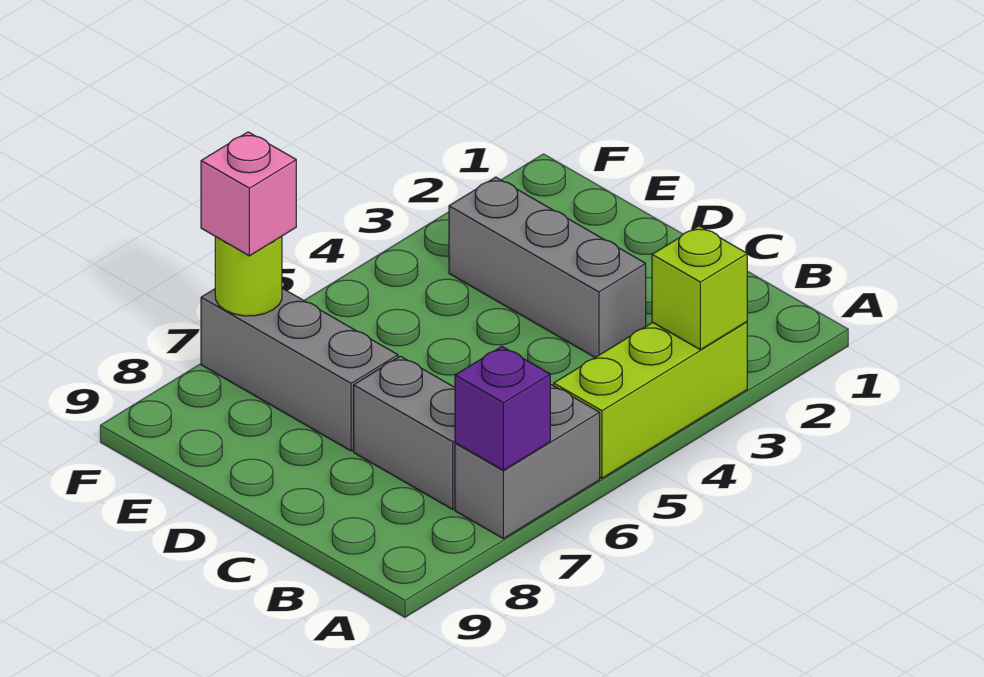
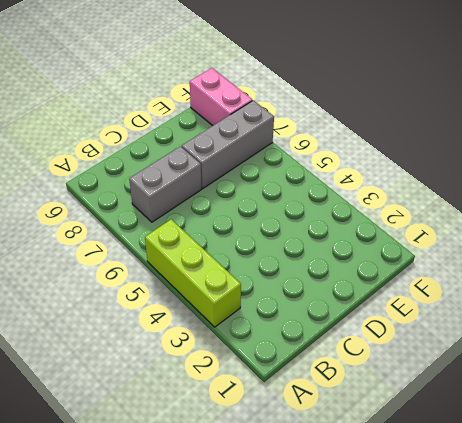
pink 1x2 brick [190,68,252,126] -> none
none -> grey 1x2 brick [455,385,600,539]
none -> grey 1x3 brick [449,177,646,357]

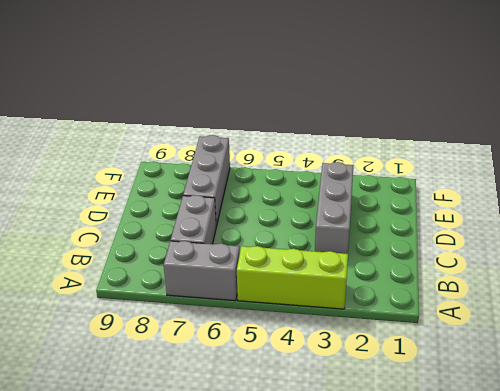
none -> lime 1x1 brick [652,226,747,350]
none -> purple 1x1 brick [455,347,550,470]

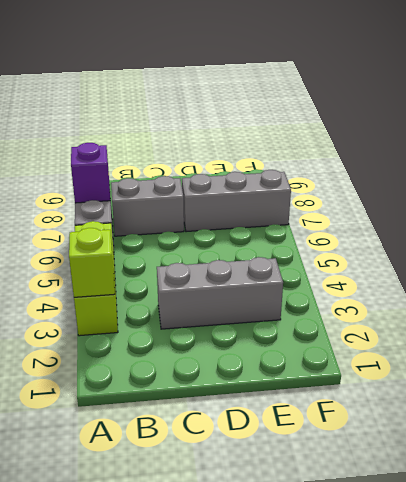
none -> lime 1x1 round brick [215,236,282,316]
none -> pink 1x1 brick [201,132,296,256]

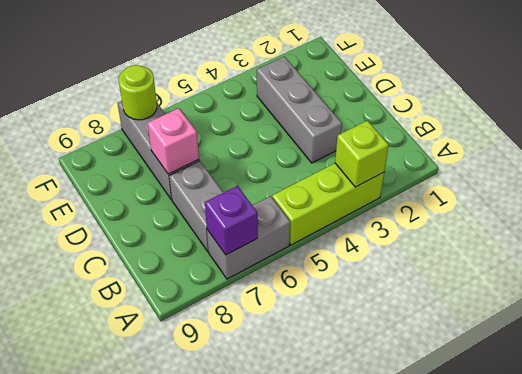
pink 1x1 brick [147,108,199,174] -> pink 1x1 brick moved to [201,132,296,256]

